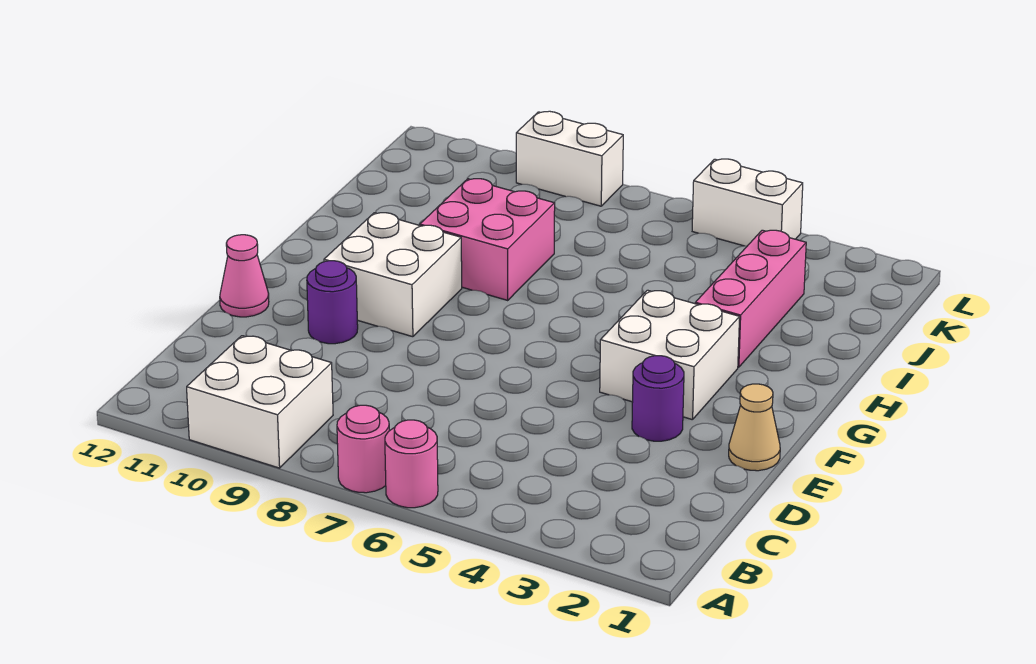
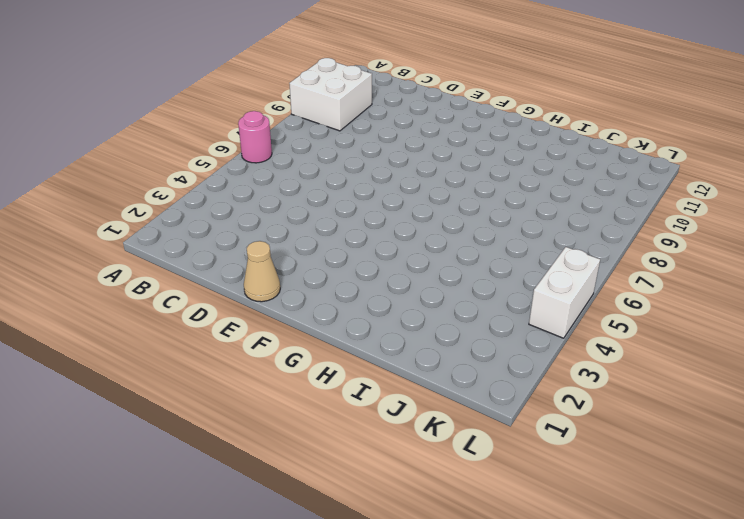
none -> pink 1x1 round brick [337,405,389,493]
none -> purple 1x1 round brick [632,356,684,441]
none -> purple 1x1 round brick [307,261,358,344]

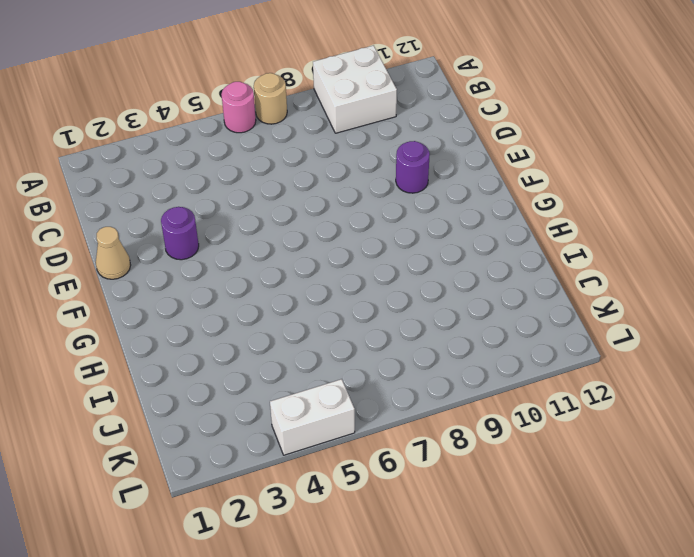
tan 1x1 round brick [254,73,287,124] -> pink 1x1 round brick [337,405,389,493]
none -> pink 1x1 cone [220,235,269,317]
none -> white 2x2 brick [600,290,740,420]
none -> white 2x2 brick [324,213,462,337]

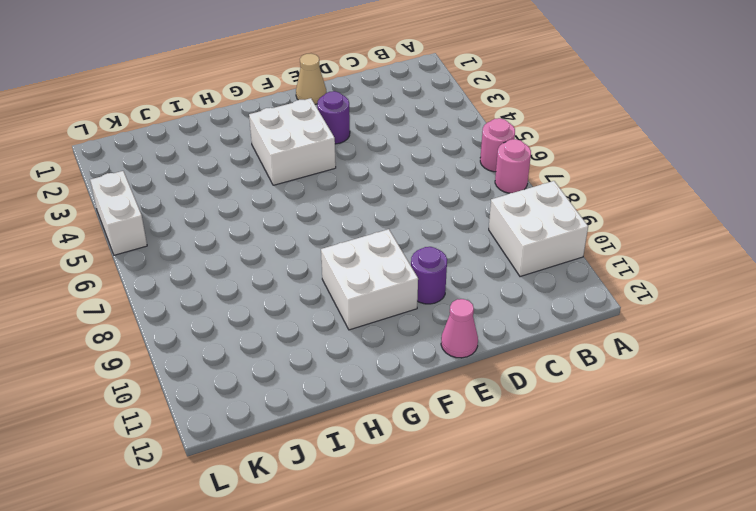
none -> pink 1x3 brick [695,230,806,367]
none -> pink 2x2 brick [420,179,555,300]
none -> white 1x2 brick [516,111,623,206]

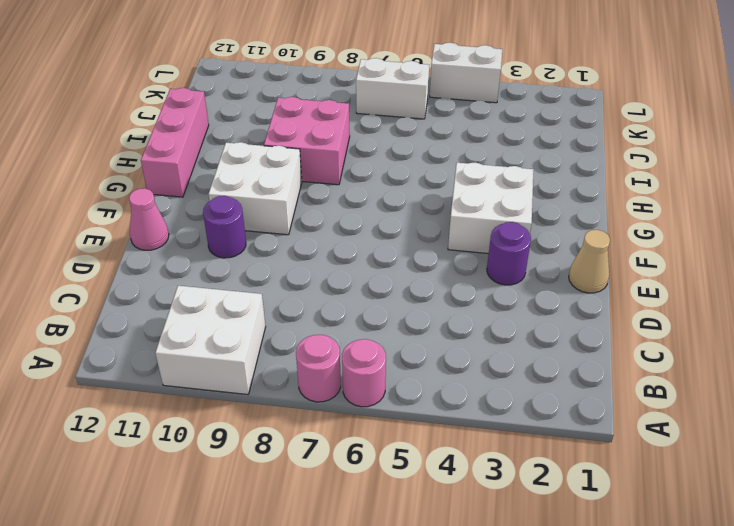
pink 1x3 brick [141,88,209,197] -> pink 1x3 brick moved to [695,230,806,367]
white 1x2 brick [356,58,429,119] -> white 1x2 brick moved to [516,111,623,206]

